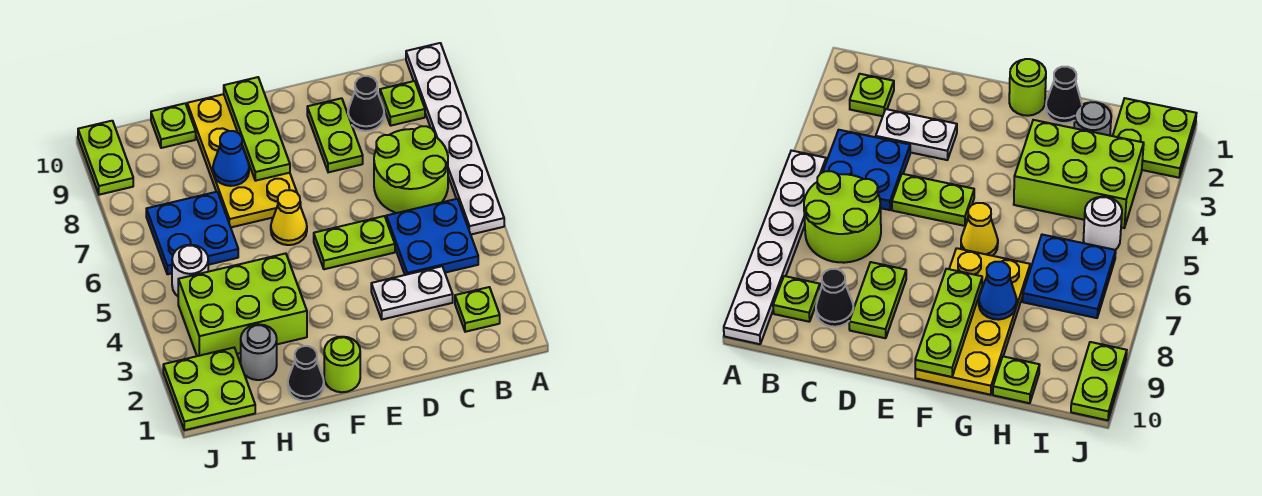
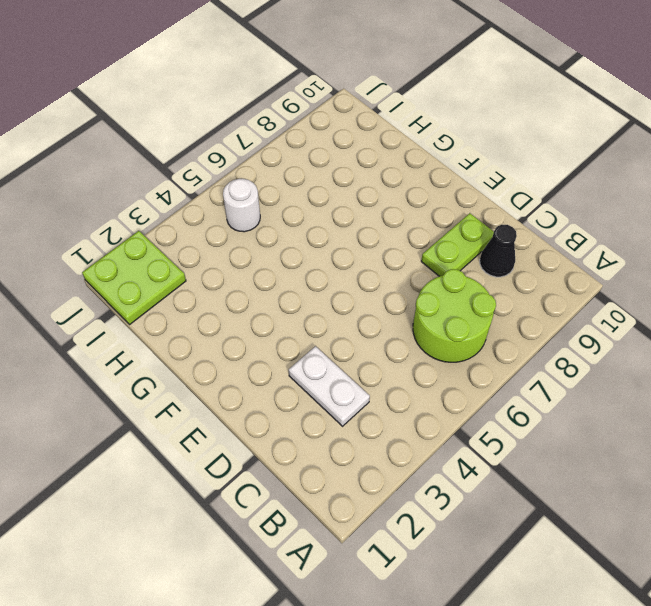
none -> white 1x6 plate [406,43,504,234]
none -> lime 1x1 plate [455,287,500,332]
none -> blue 2x2 plate [386,199,478,275]

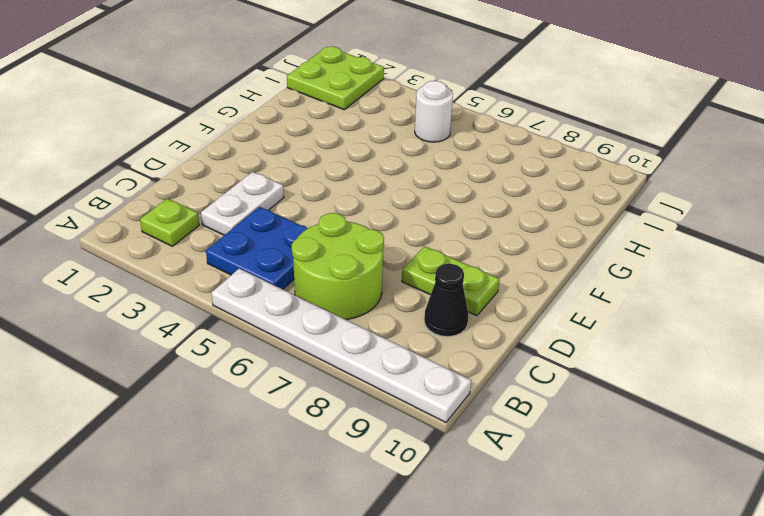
none -> lime 1x1 plate [380,81,425,126]
none -> lime 1x2 plate [314,216,395,269]
none -> lime 1x1 round brick [324,337,360,392]

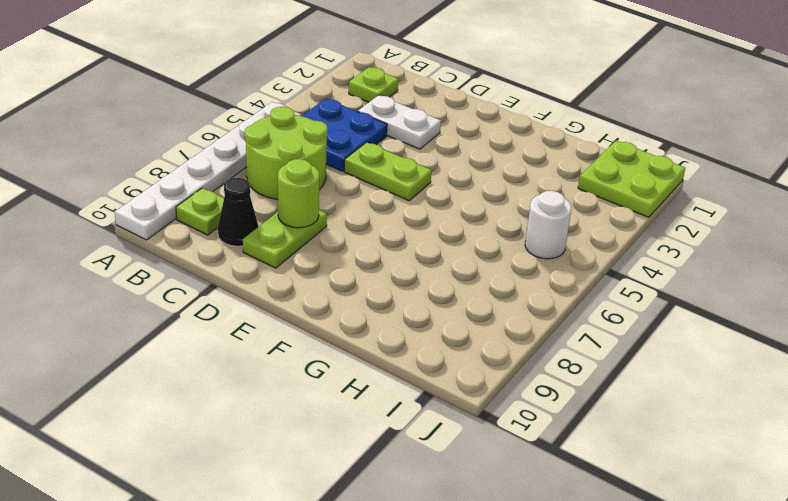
lime 1x1 round brick [278,159,319,228] -> lime 1x1 round brick moved to [324,337,360,392]
none -> yellow 1x1 cone [271,190,307,245]
none -> yellow 2x4 plate [187,94,301,227]
none -> black 1x1 cone [288,346,324,401]

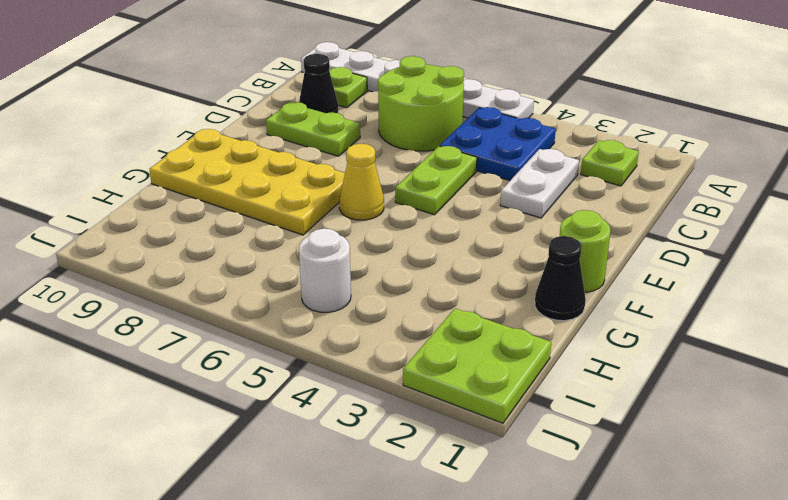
none -> lime 2x3 brick [178,253,307,356]
none -> grey 1x1 round brick [241,324,277,380]
none -> blue 2x2 plate [146,192,238,274]

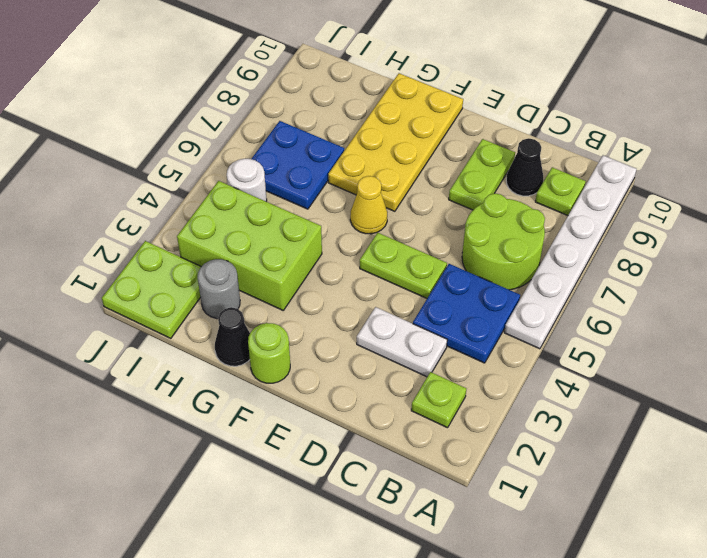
none -> lime 1x1 plate [151,103,196,148]
none -> lime 1x2 plate [78,121,133,195]
none -> lime 1x3 plate [224,77,290,181]

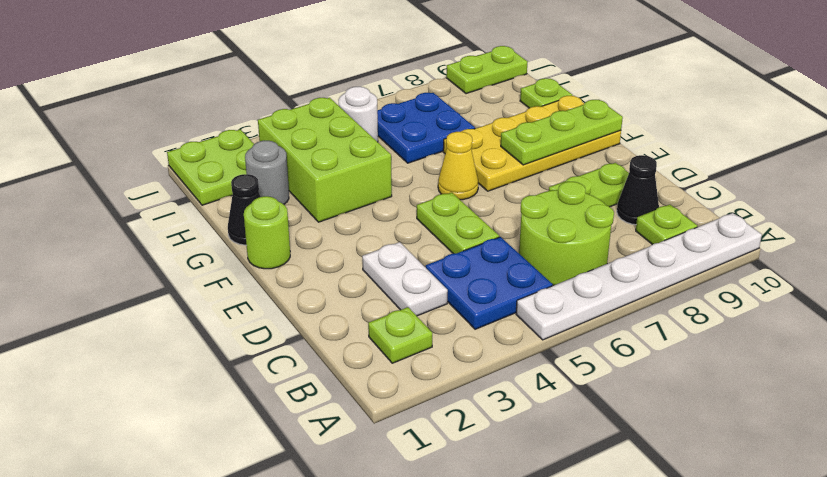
none -> blue 1x1 cone [213,131,249,186]

